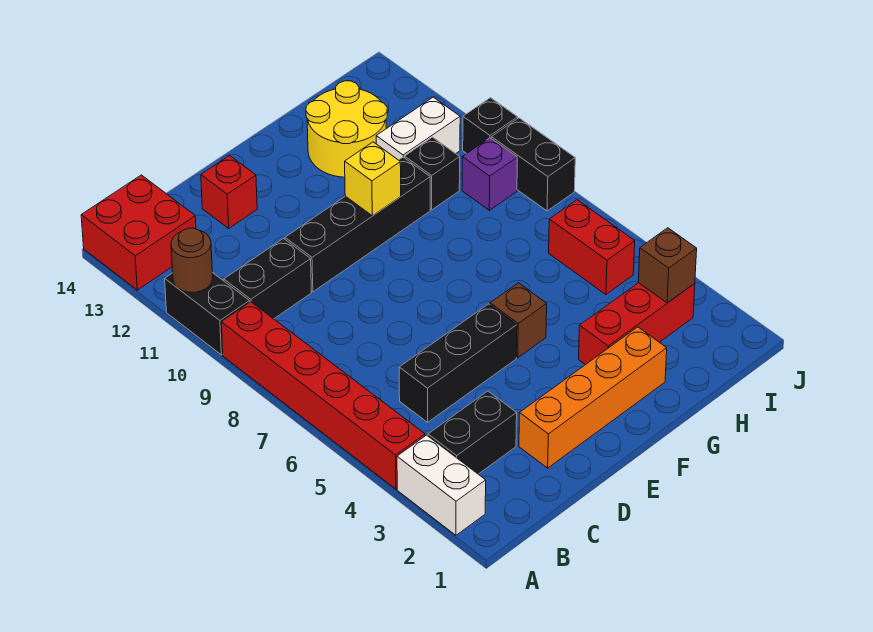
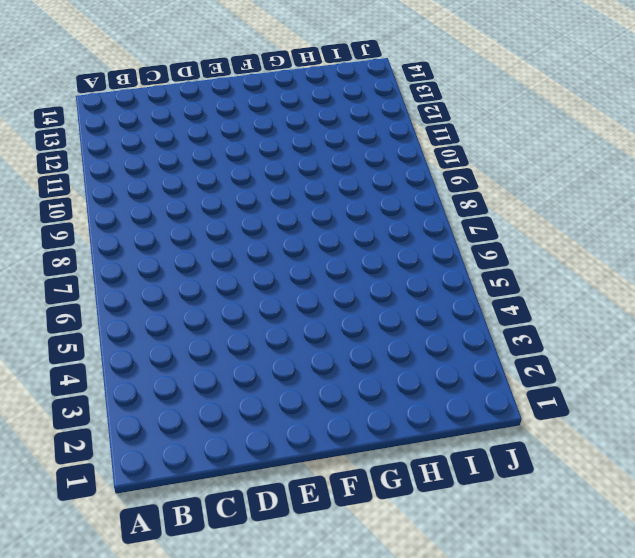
none -> white 1x2 brick [397,435,486,535]
none -> red 1x6 brick [221,302,425,489]
none -> black 1x2 brick [165,272,249,355]

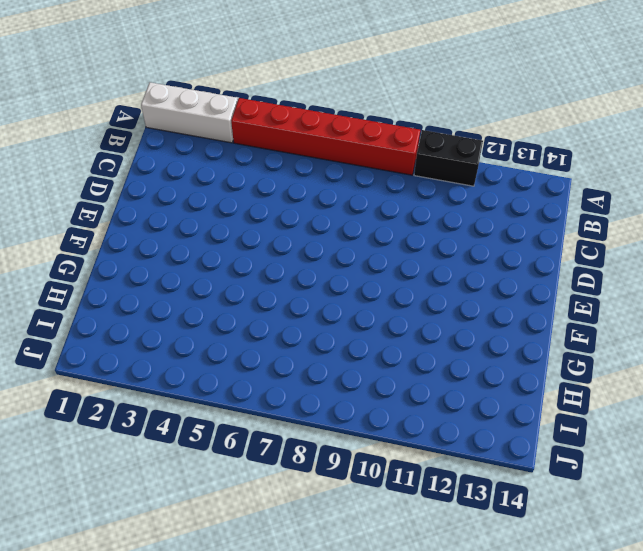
white 1x3 brick [141,82,238,143] -> white 1x2 brick [397,435,486,535]
none -> red 2x2 brick [81,175,196,290]
none -> black 1x2 brick [428,391,517,474]
none -> black 1x2 brick [224,239,311,319]

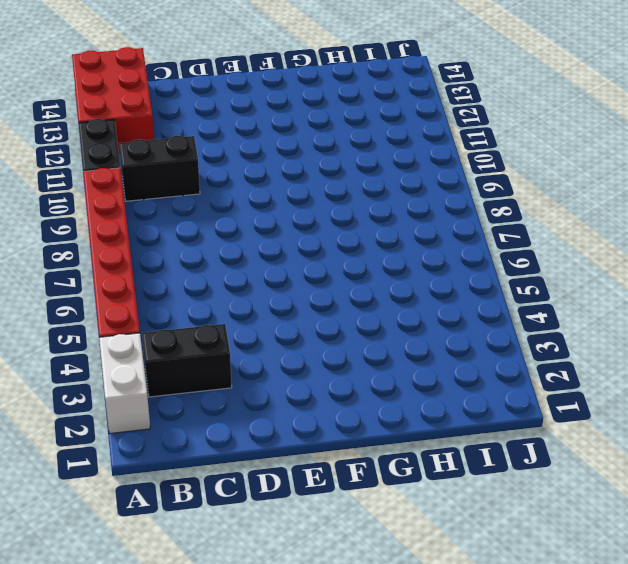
red 2x3 brick [72,47,154,153] -> red 2x2 brick [81,175,196,290]
none -> black 1x3 brick [399,304,517,422]
none -> orange 1x4 brick [519,327,667,468]
none -> black 1x4 brick [285,157,430,292]

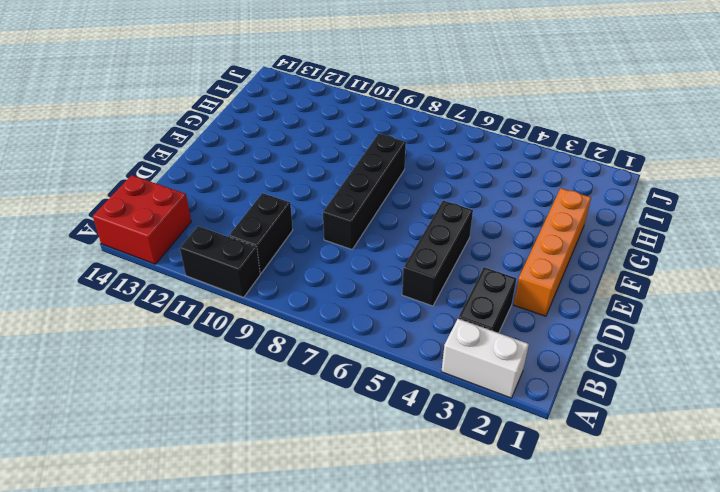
black 1x4 brick [323,134,406,249] -> black 1x4 brick moved to [285,157,430,292]
none -> red 1x6 brick [221,302,425,489]
none -> red 1x1 brick [201,156,257,228]
none -> brown 1x1 brick [490,283,547,358]

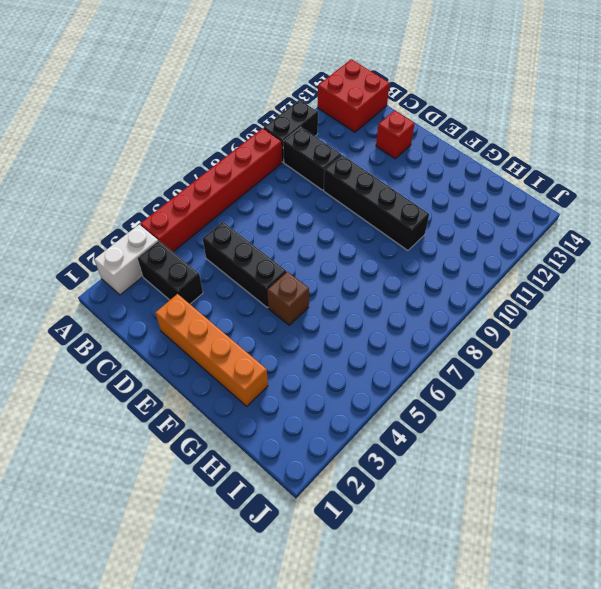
none -> red 1x3 brick [579,283,695,365]
none -> yellow 2x2 round brick [306,81,387,177]
none -> black 1x1 brick [405,137,460,210]

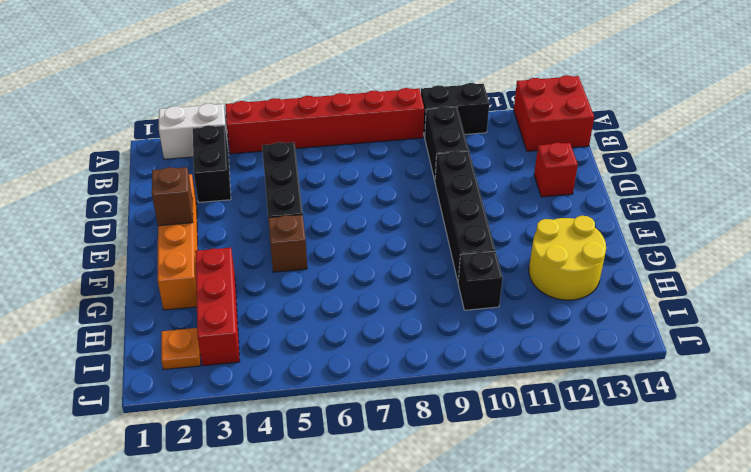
brown 1x1 brick [152,167,193,226] -> brown 1x1 brick moved to [638,228,697,303]
orange 1x1 plate [161,328,201,369] -> none
none -> white 1x2 brick [376,97,460,160]
none -> red 1x2 brick [549,200,635,294]
none -> purple 1x1 brick [462,138,517,210]

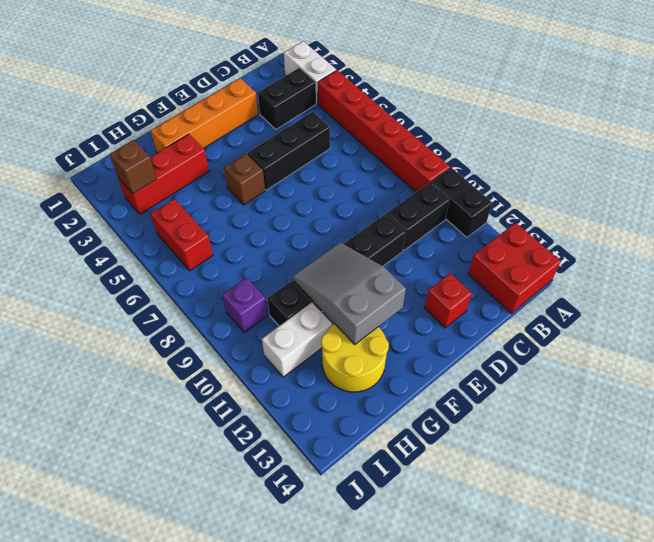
grey 2x3 slope [293,242,406,345] -> yellow 1x1 brick [345,142,401,216]
none -> black 1x2 brick [491,118,575,211]
none -> black 1x1 brick [463,98,518,154]
none -> brown 1x1 round brick [171,228,213,292]

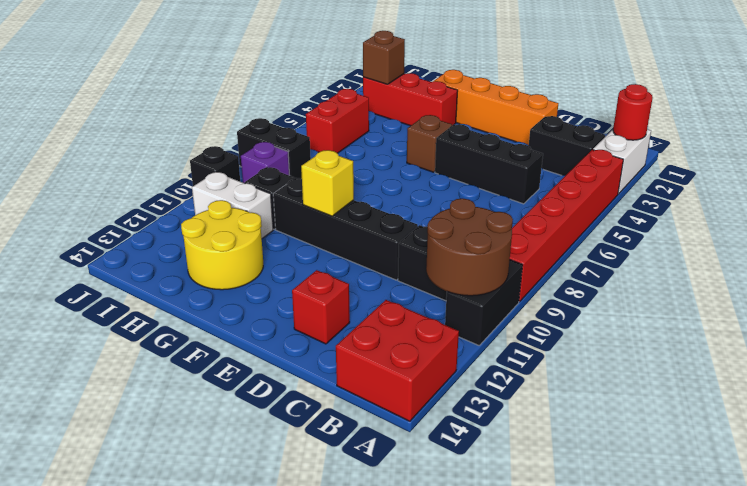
red 1x1 round brick [613,84,653,140] -> none
brown 2x2 round brick [426,198,513,296] -> brown 1x1 round brick [171,228,213,292]
black 1x2 brick [237,118,311,179] -> black 1x2 brick turned to [491,118,575,211]

